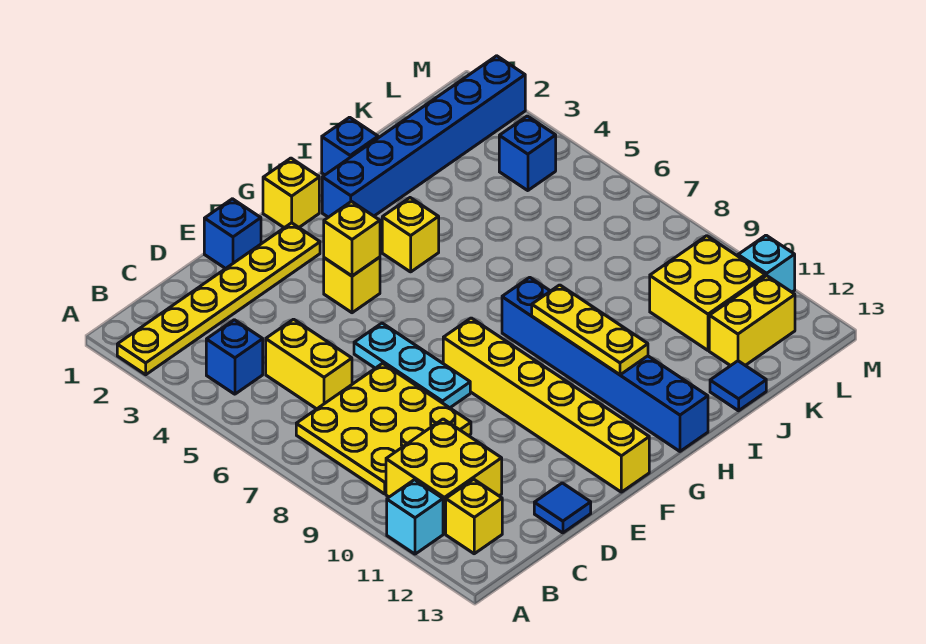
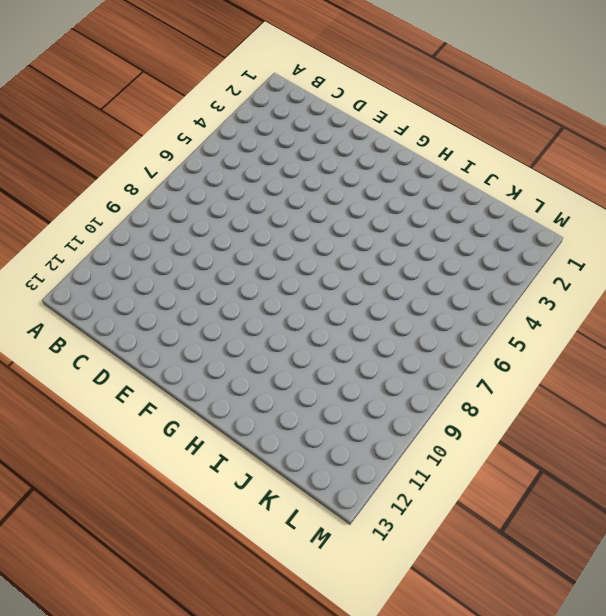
none -> yellow 1x6 plate [117,223,320,375]
none -> cyan 1x1 brick [387,480,443,554]
none -> blue 1x1 brick [206,320,263,394]

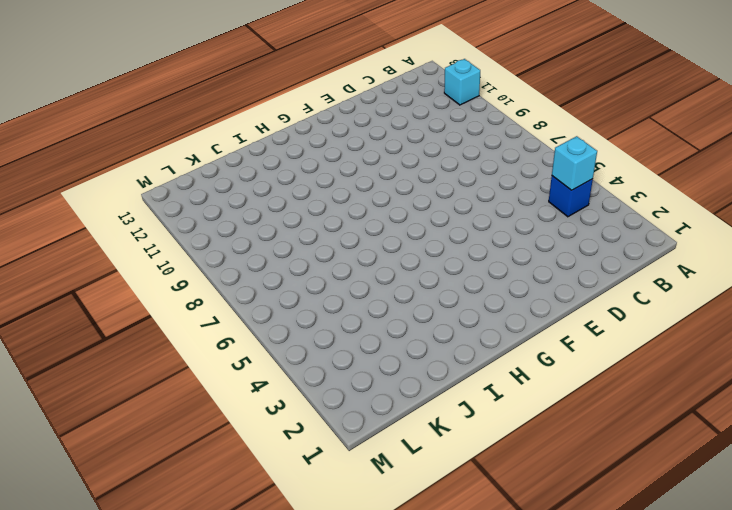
cyan 1x1 brick [552,136,597,190] -> cyan 1x1 brick moved to [738,235,795,292]
none -> yellow 1x6 plate [117,223,320,375]
none -> yellow 3x3 plate [296,363,471,494]
none -> yellow 2x2 brick [386,419,502,534]

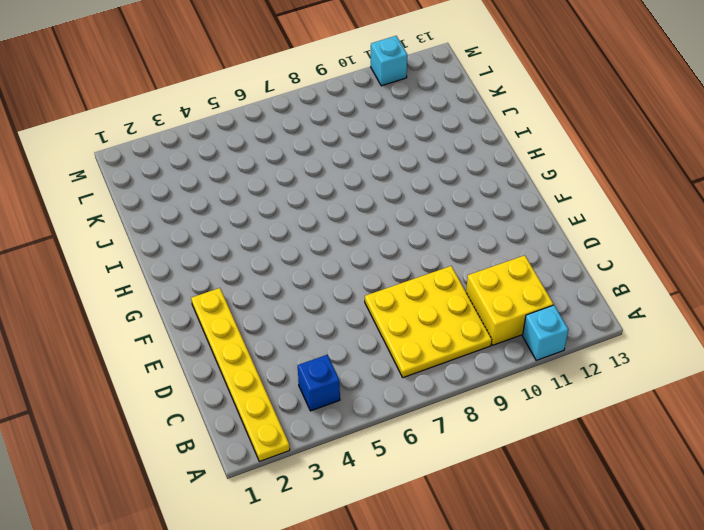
none -> yellow 1x1 brick [446,479,502,554]
none -> yellow 1x2 brick [266,319,352,409]
none -> blue 1x1 tile [534,483,591,533]

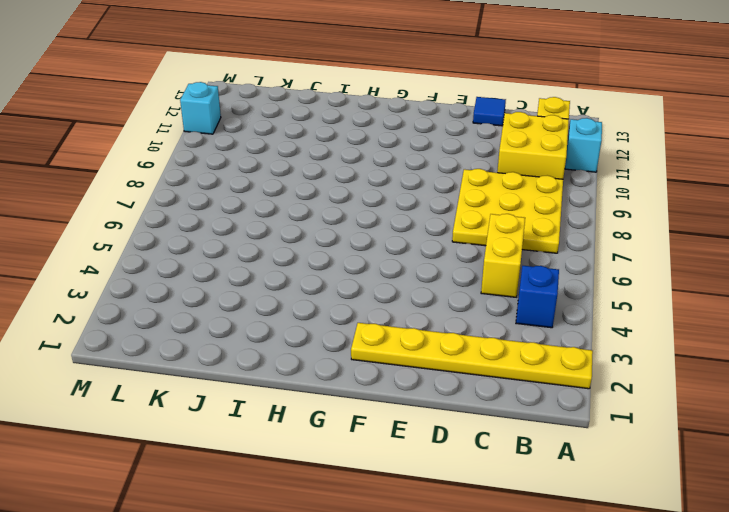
none -> blue 1x1 brick [204,199,261,269]
none -> cyan 1x3 plate [354,323,470,408]
none -> yellow 1x1 brick [324,257,380,313]

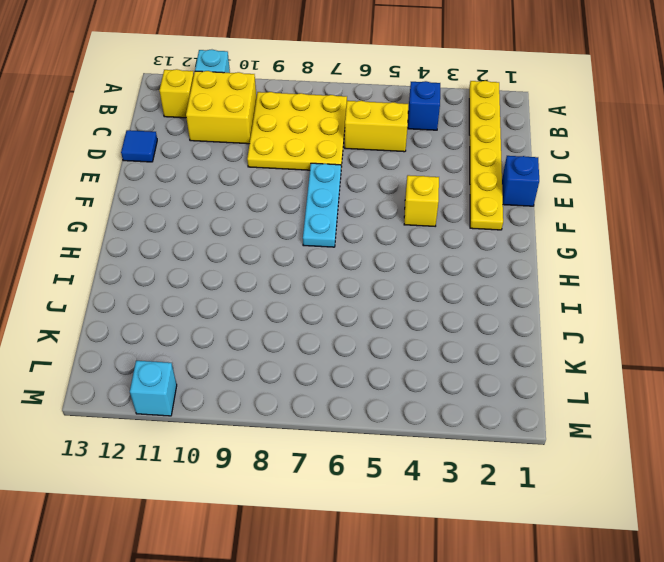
cyan 1x3 plate [303,163,341,247] -> cyan 1x3 plate turned to [354,323,470,408]
none -> yellow 1x6 brick [443,318,649,492]
none -> yellow 1x1 brick [263,158,319,228]
none -> blue 1x6 brick [322,56,525,217]

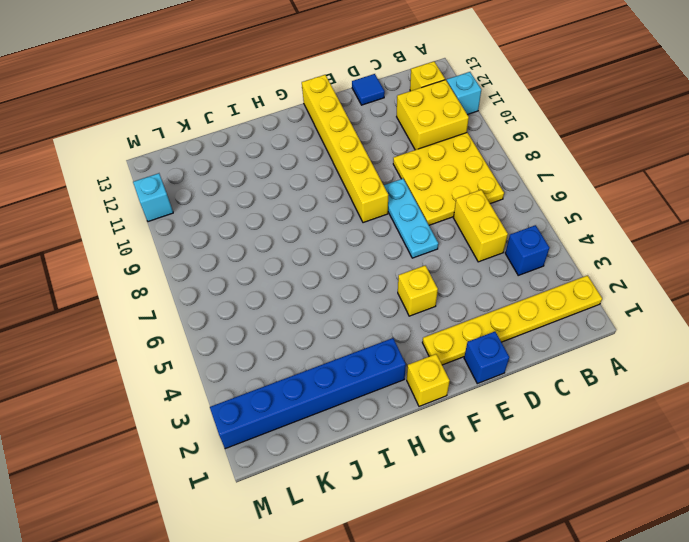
none -> yellow 1x1 brick [382,198,439,272]
none -> blue 1x6 brick [502,277,708,451]
none -> blue 1x1 brick [322,117,378,175]

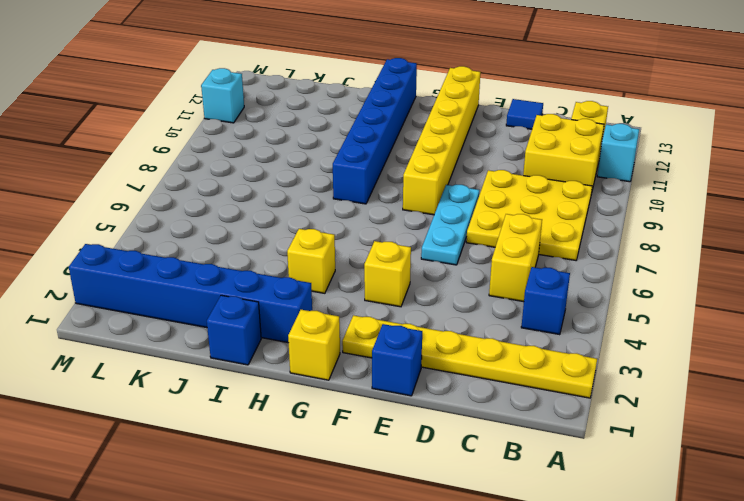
none -> blue 1x1 tile [710,361,766,411]
none -> yellow 2x2 brick [650,236,765,350]
none -> yellow 1x2 brick [709,276,795,366]

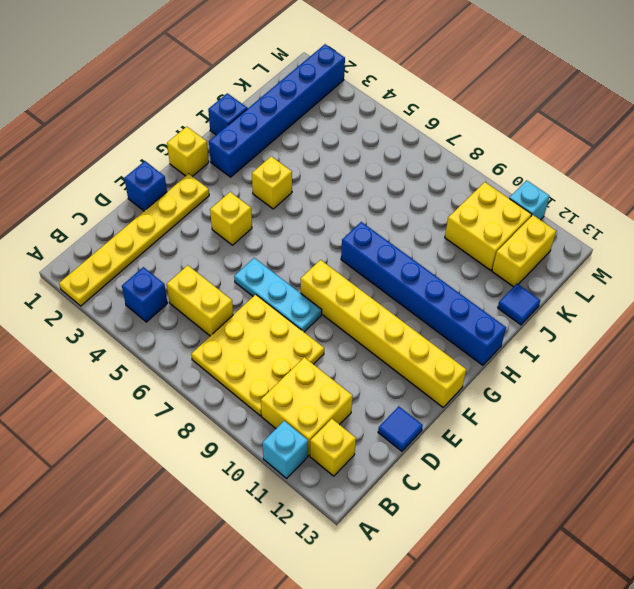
none -> blue 1x1 brick [499,116,556,191]
none -> yellow 1x1 brick [324,202,380,276]
none -> yellow 1x3 plate [532,285,648,375]

